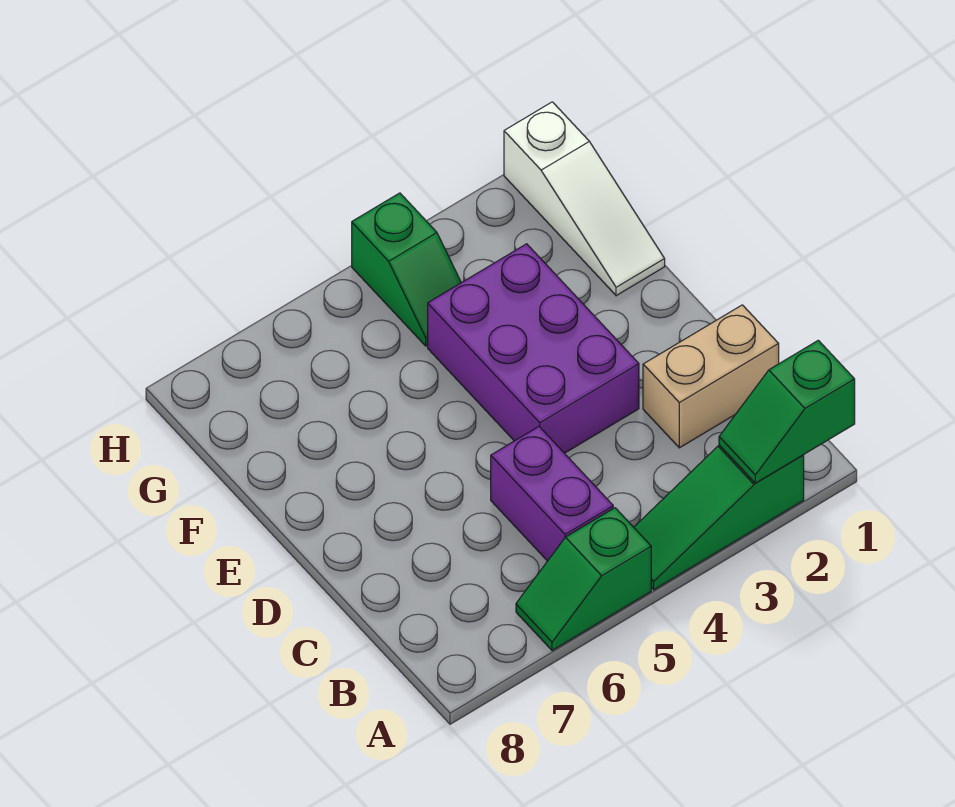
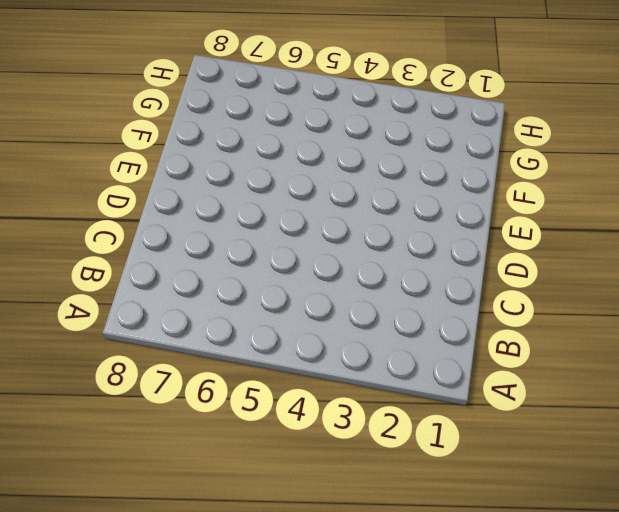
none -> green 1x3 slope [634,445,804,590]
none -> green 1x2 slope [516,508,651,650]

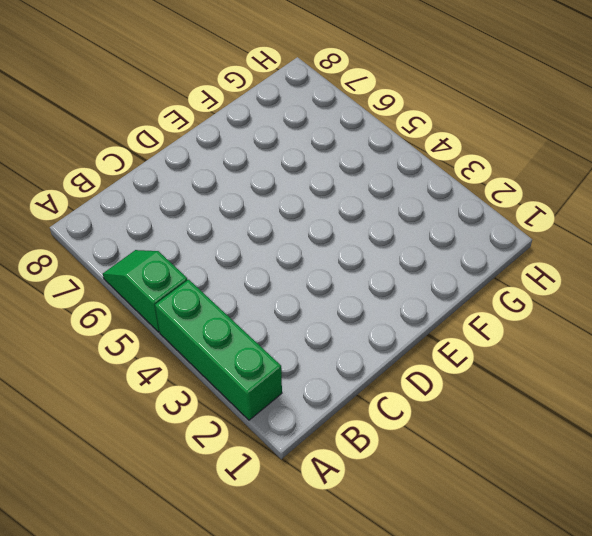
green 1x3 brick [155,280,282,420] -> green 1x3 slope [634,445,804,590]
none -> purple 1x2 brick [491,427,613,561]
none -> tan 1x2 brick [643,305,779,448]

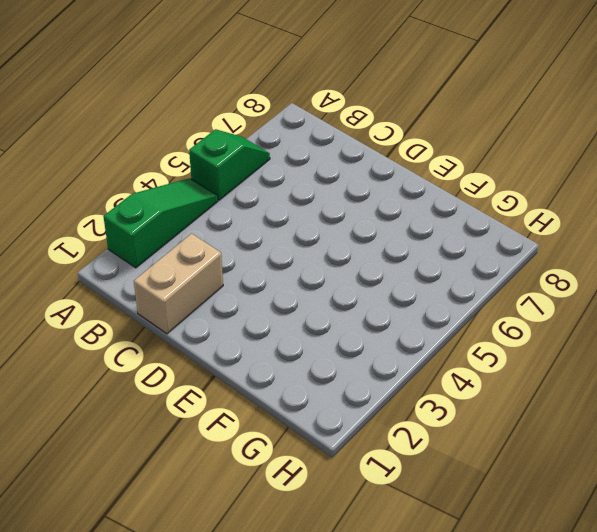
none -> purple 1x2 brick [491,427,613,561]
none -> purple 2x3 brick [428,244,639,453]

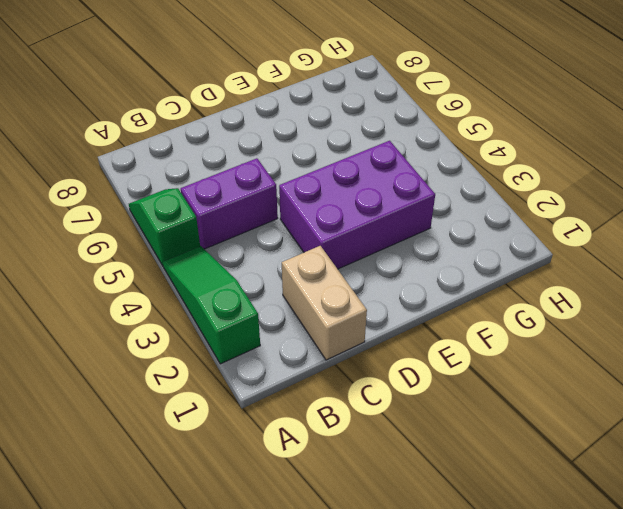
none -> white 1x3 slope [504,102,665,296]
none -> green 1x2 slope [352,193,461,346]

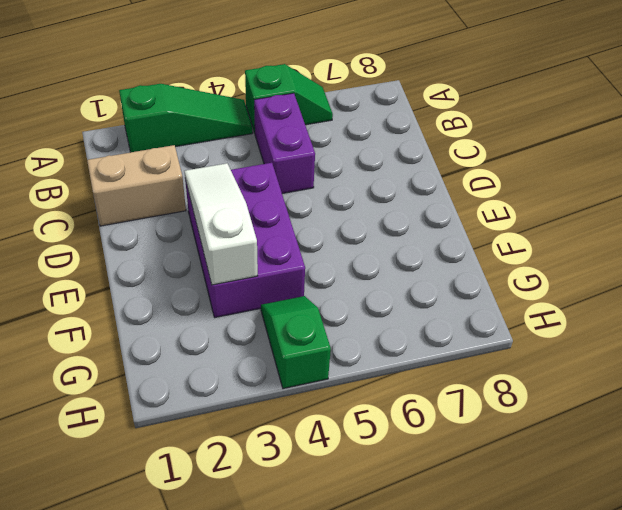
white 1x3 slope [184,163,258,285] -> white 1x3 slope moved to [504,102,665,296]
none -> green 1x2 slope [719,340,855,483]

